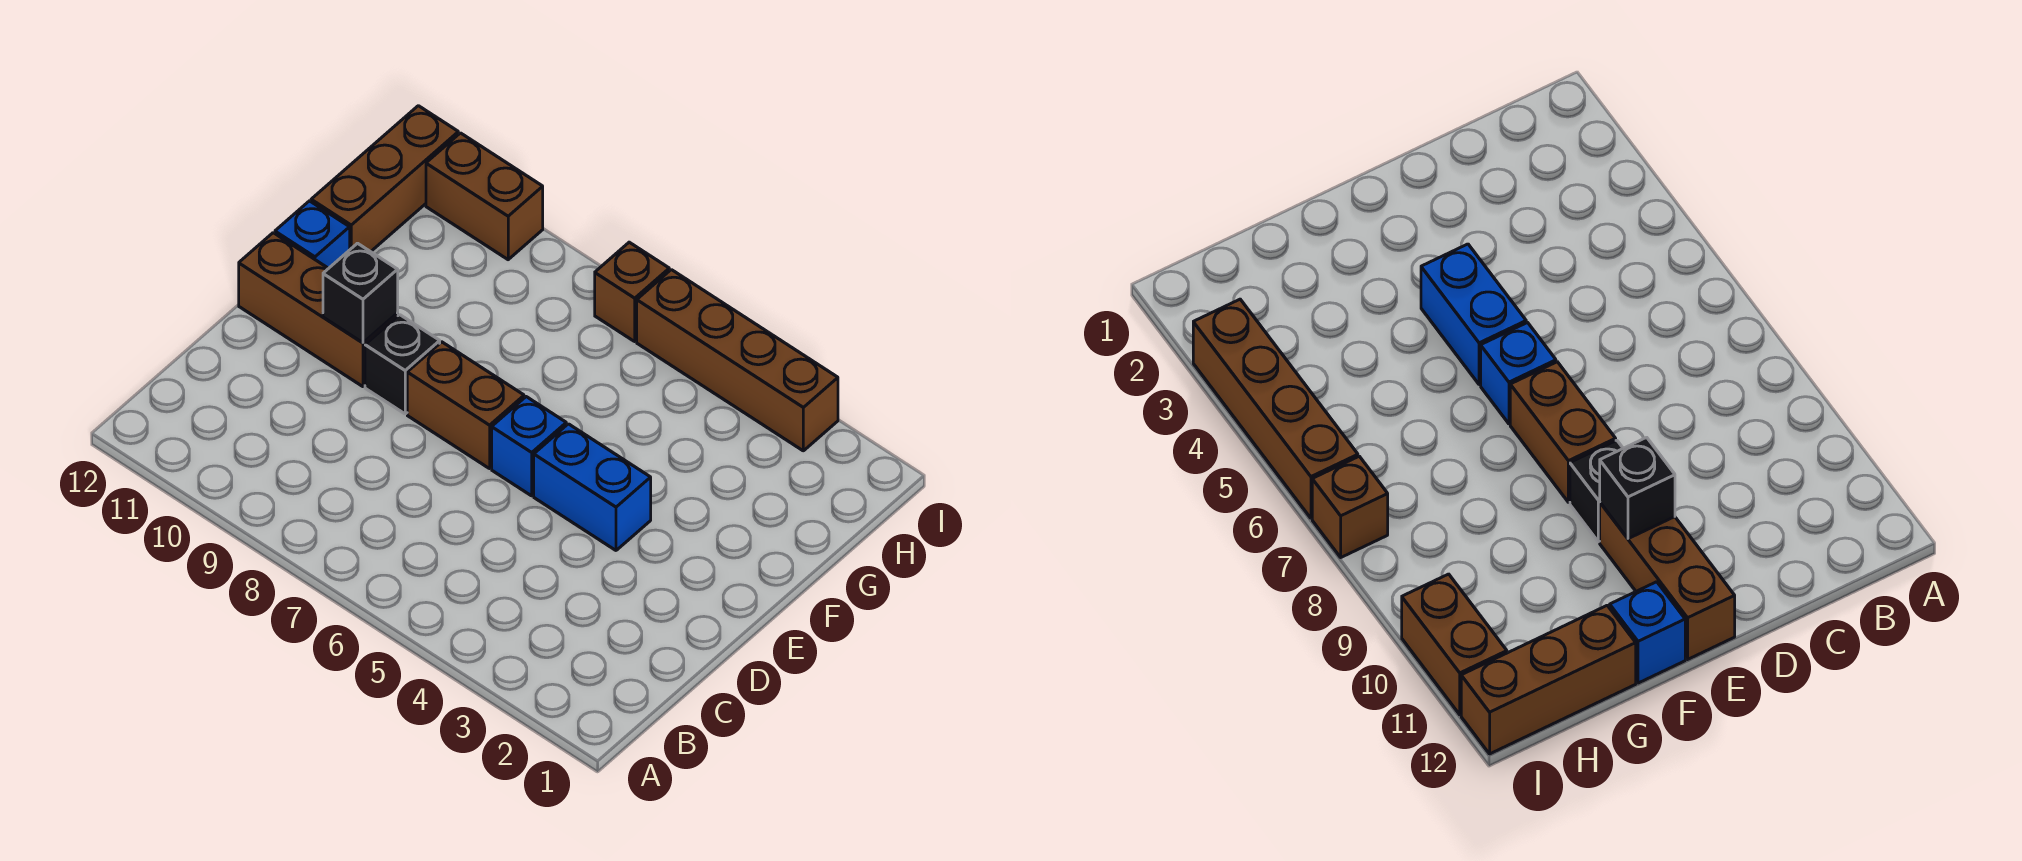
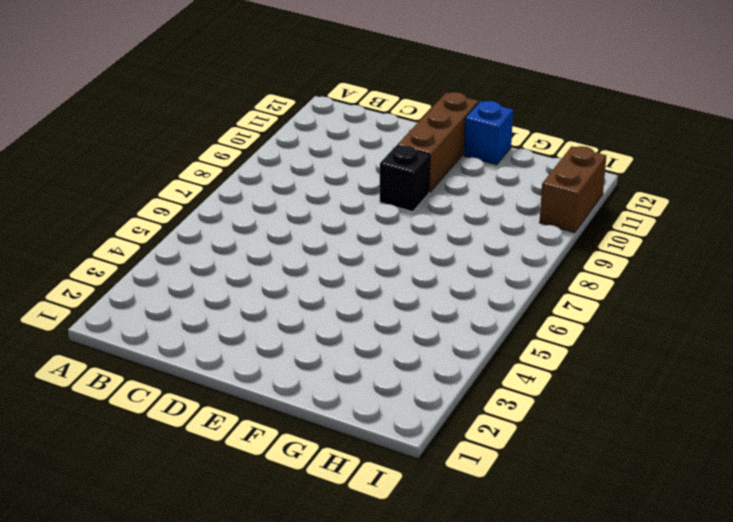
none -> blue 1x2 brick [534,424,651,550]
none -> blue 1x1 brick [492,397,566,496]

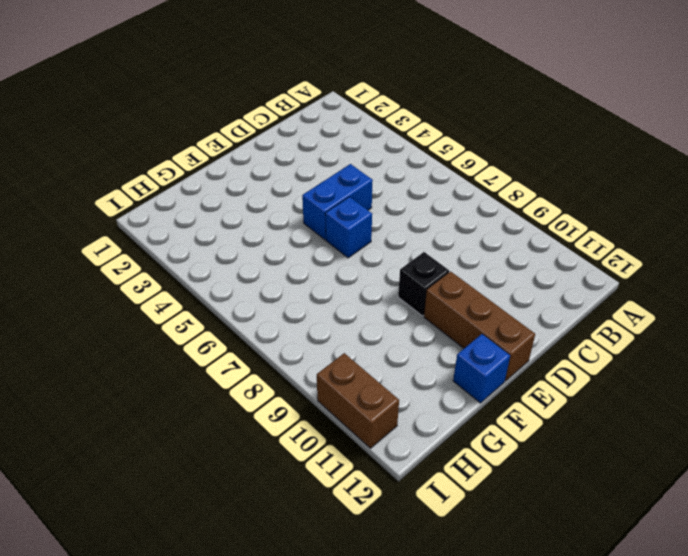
blue 1x2 brick [302,164,373,240] -> blue 1x2 brick turned to [534,424,651,550]
none -> brown 1x2 brick [407,342,524,469]
none -> brown 1x3 brick [311,106,458,252]

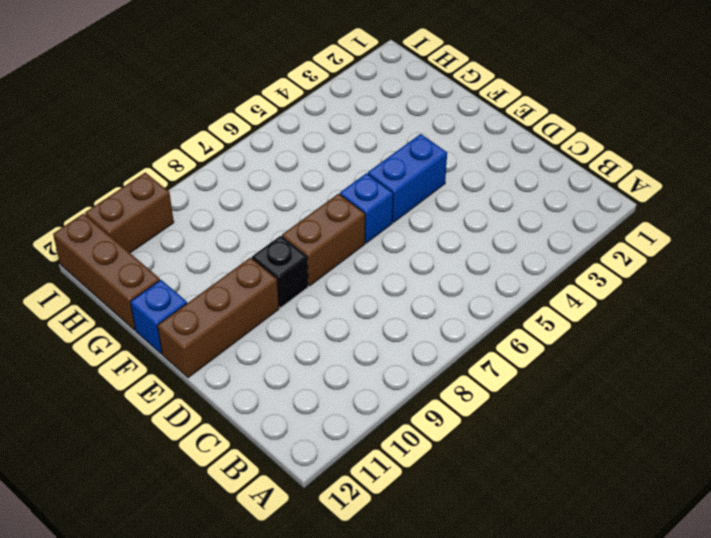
none -> brown 1x4 brick [637,270,838,451]
none -> brown 1x1 brick [595,242,669,341]

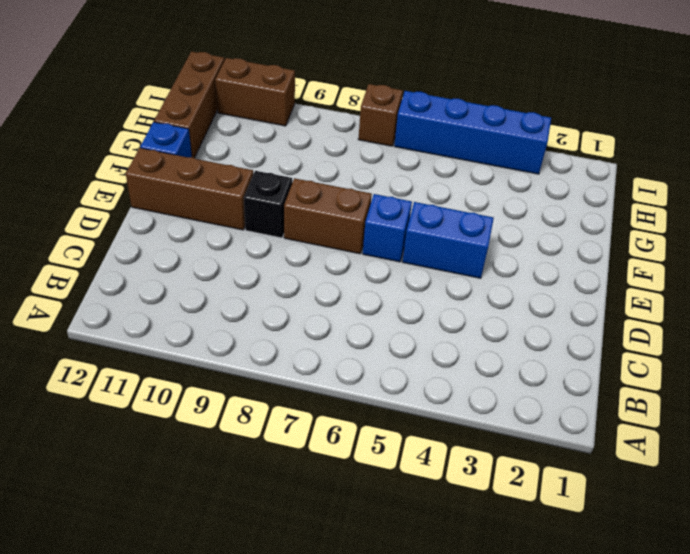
blue 1x4 brick [394,91,551,174] -> brown 1x4 brick [637,270,838,451]
none -> black 1x1 brick [323,243,398,343]

